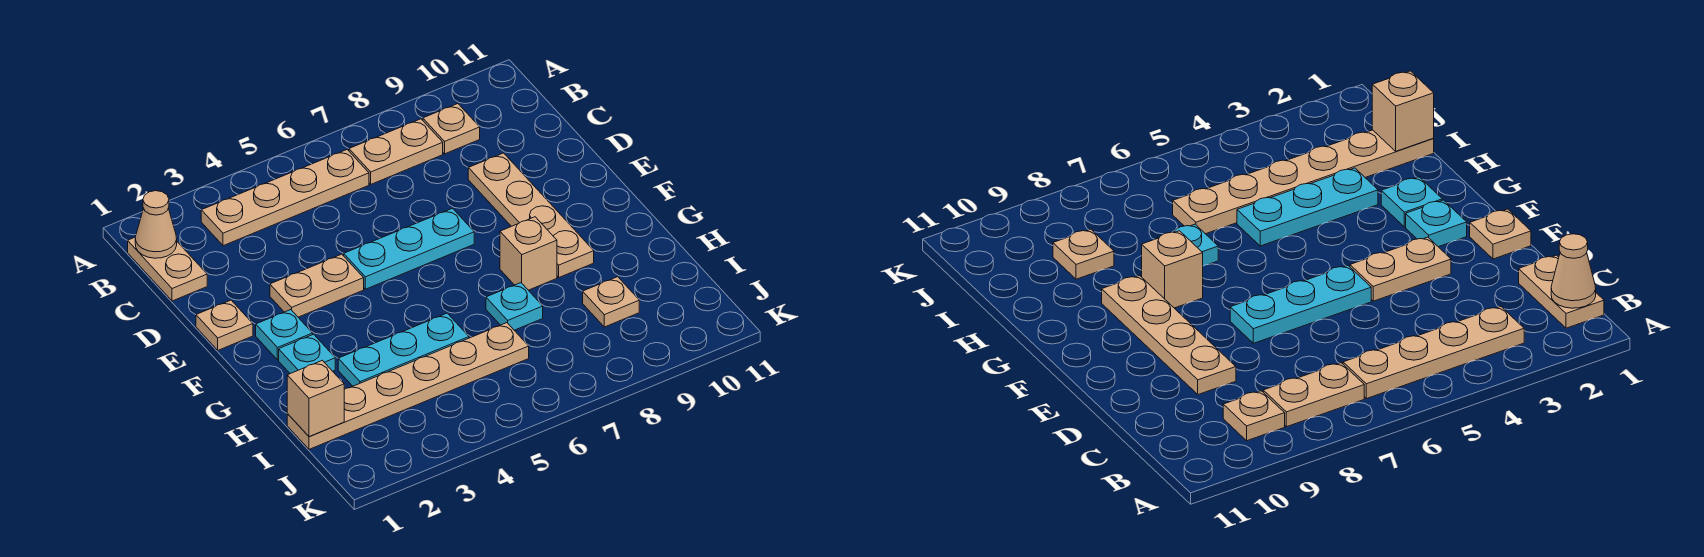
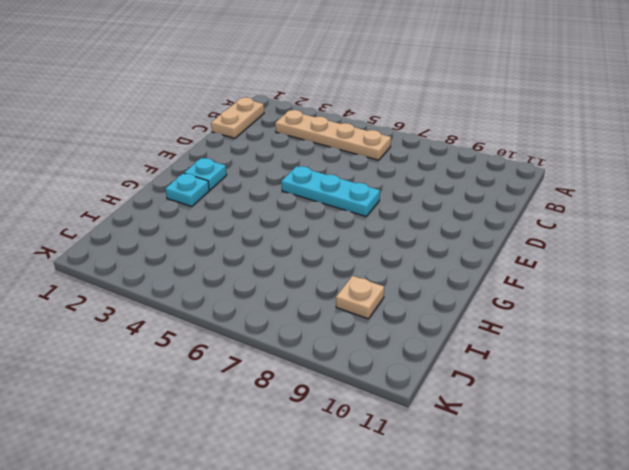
none -> tan 1x2 plate [349,119,443,184]
none -> tan 1x1 plate [423,104,480,154]
none -> tan 1x4 plate [468,153,594,277]

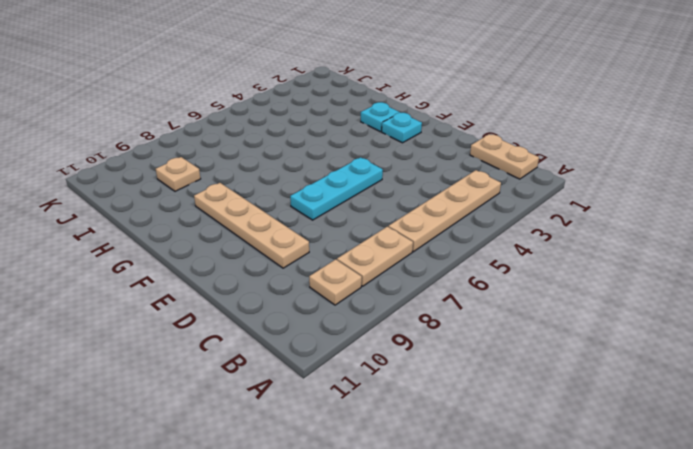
none -> tan 1x1 plate [196,300,253,350]
none -> tan 1x2 plate [270,254,364,317]
none -> tan 1x1 brick [500,217,557,290]

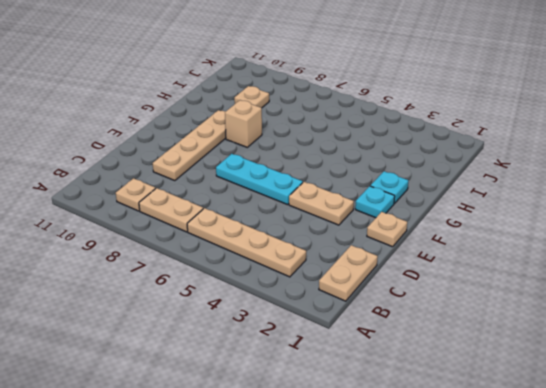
none -> cyan 1x3 plate [338,313,469,386]
none -> cyan 1x1 plate [486,283,543,330]
none -> tan 1x6 plate [287,323,529,449]

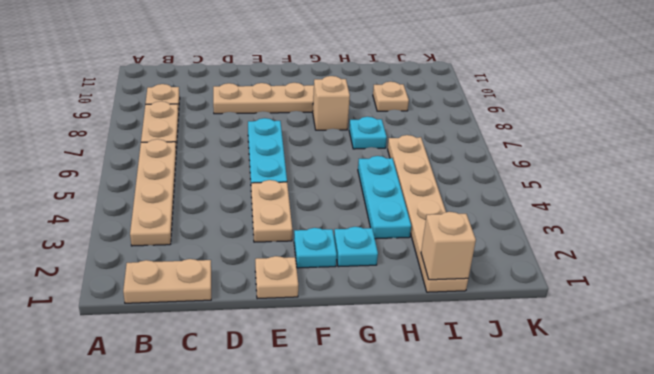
none -> tan 1x1 cone [135,191,177,258]

